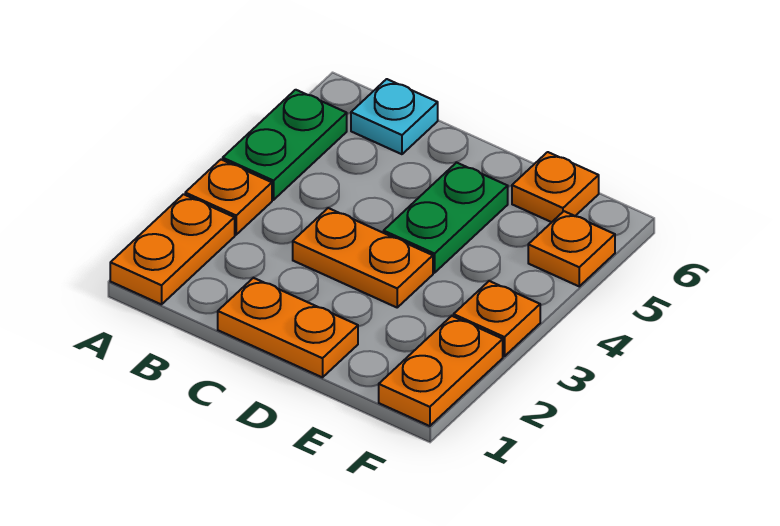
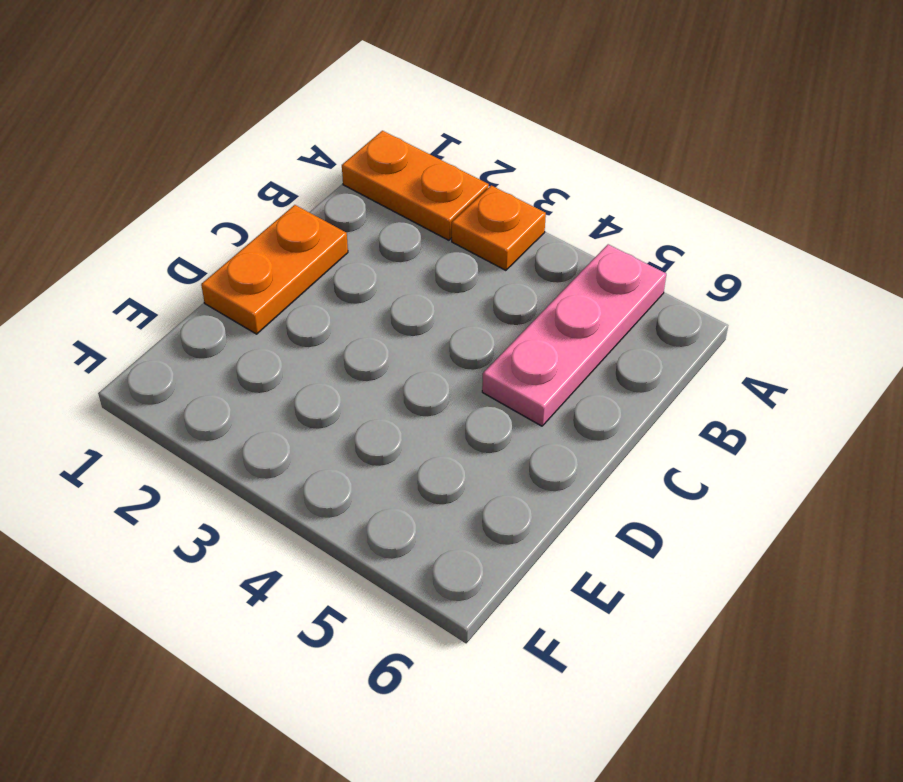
pink 1x3 plate [482,244,666,426] -> green 1x2 plate [223,90,347,200]
none -> cyan 1x1 plate [351,79,438,154]
none -> orange 1x2 plate [293,208,433,307]

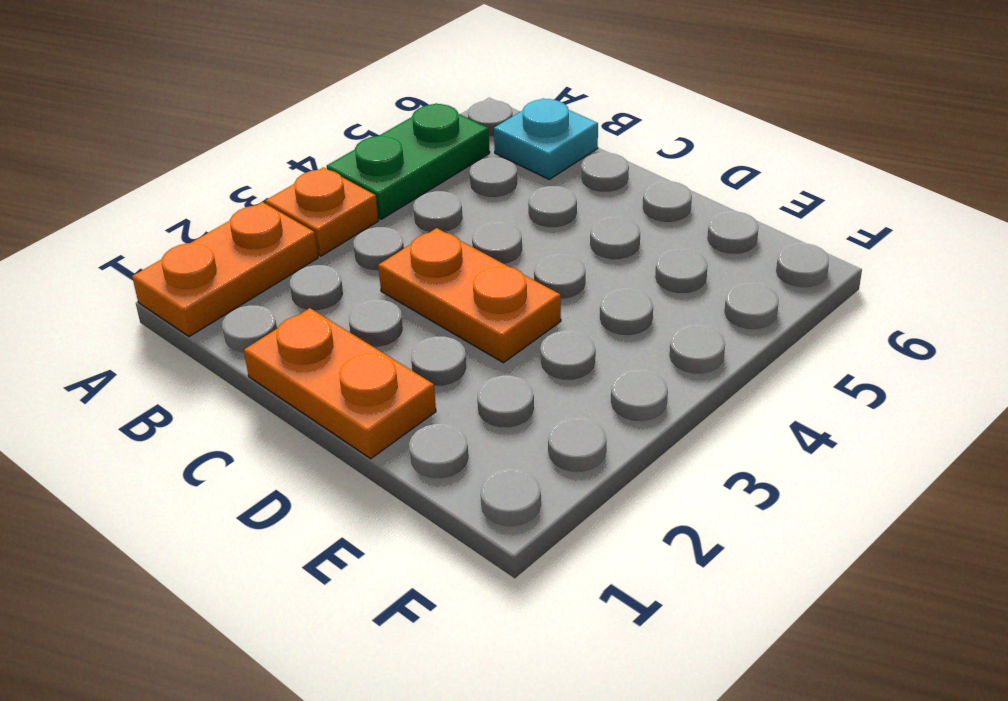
none -> green 1x2 plate [384,163,508,273]
none -> orange 1x1 plate [512,152,599,222]

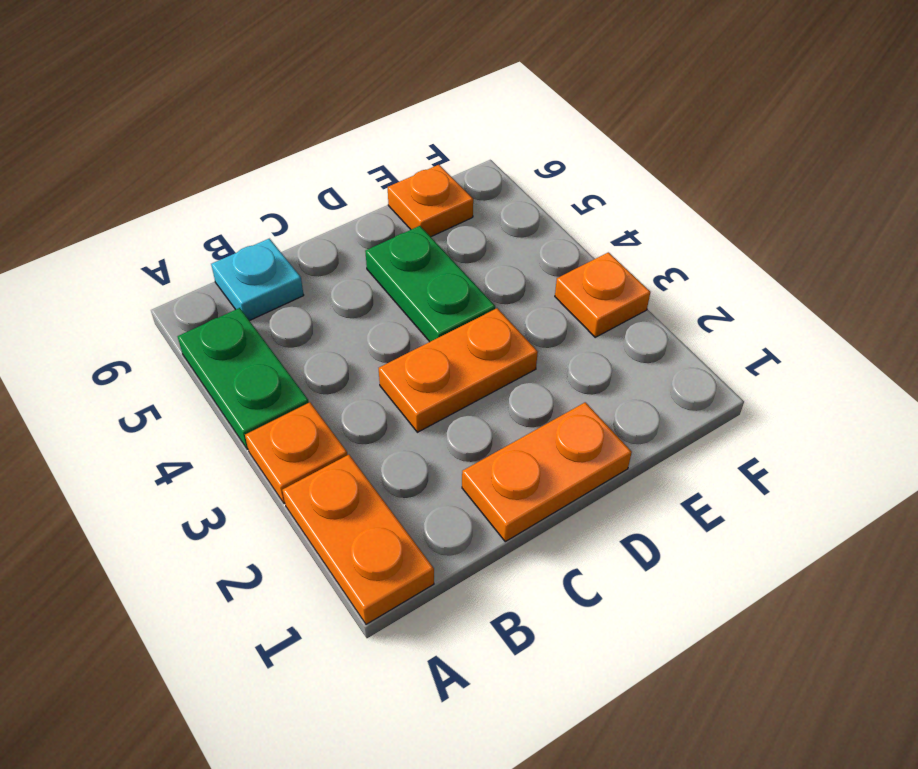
none -> orange 1x2 plate [379,316,503,426]
none -> orange 1x1 plate [528,211,615,286]

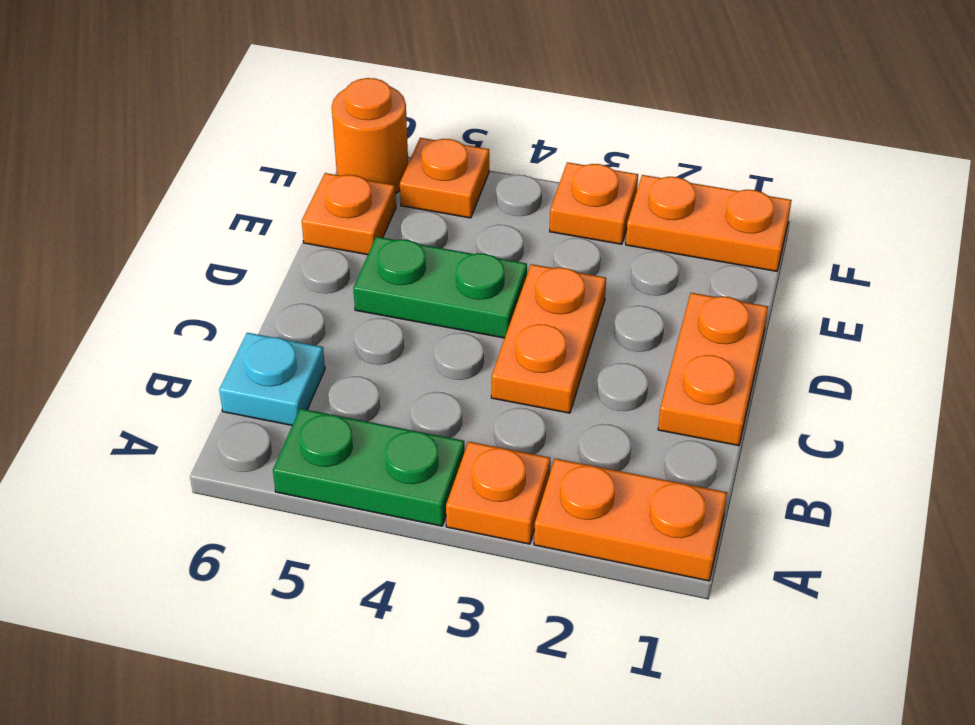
orange 1x1 round brick [332,78,408,194] -> none

